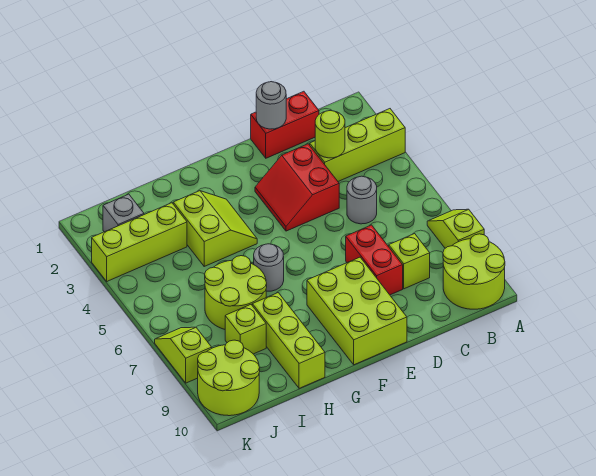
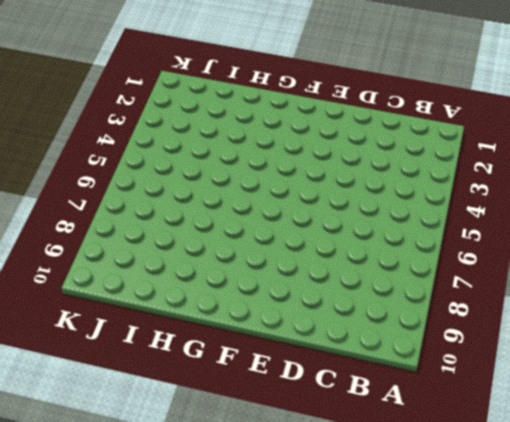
none -> lime 1x3 brick [310,109,405,181]
none -> lime 1x2 slope [427,209,484,248]
none -> lime 2x2 round brick [443,234,505,309]

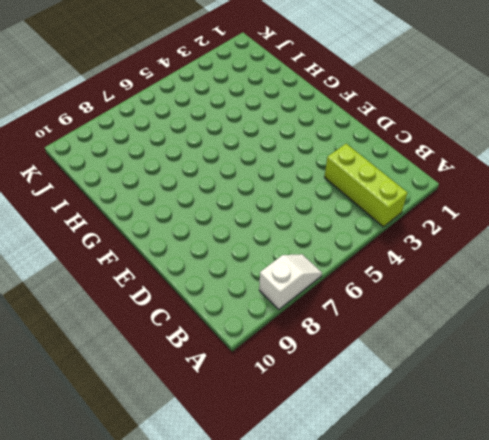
white 1x2 slope [259,254,322,309] -> lime 1x2 slope [427,209,484,248]
none -> lime 2x2 round brick [443,234,505,309]
none -> red 1x2 brick [251,91,319,158]
none -> grey 1x1 round brick [347,176,377,224]

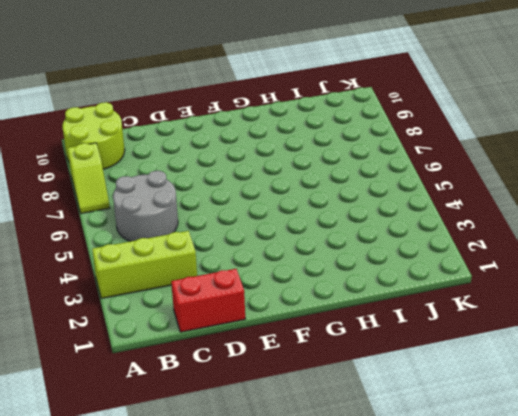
grey 2x2 round brick [113,171,178,241] -> grey 1x1 round brick [347,176,377,224]
none -> lime 1x1 brick [389,234,430,289]
none -> red 2x2 slope [255,144,339,231]
none -> red 1x2 brick [346,225,403,295]

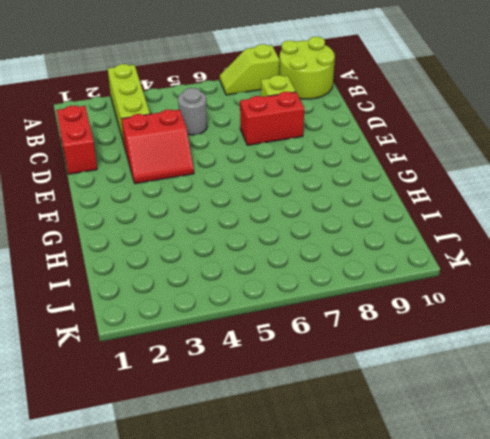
none -> lime 2x3 brick [307,257,407,365]
none -> lime 2x2 slope [173,191,257,266]
none -> grey 1x1 round brick [254,244,284,291]

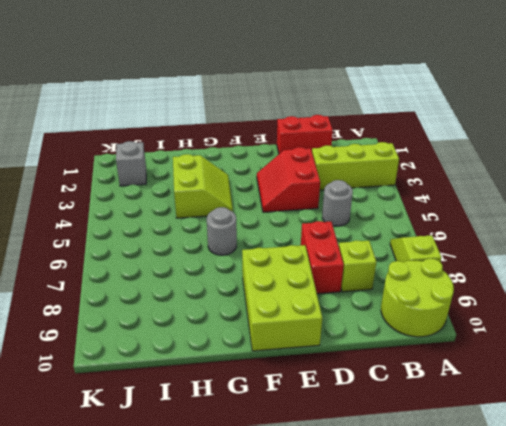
none -> lime 2x2 round brick [205,256,267,329]
none -> lime 1x3 brick [252,293,325,388]
none -> lime 1x3 brick [92,203,187,281]

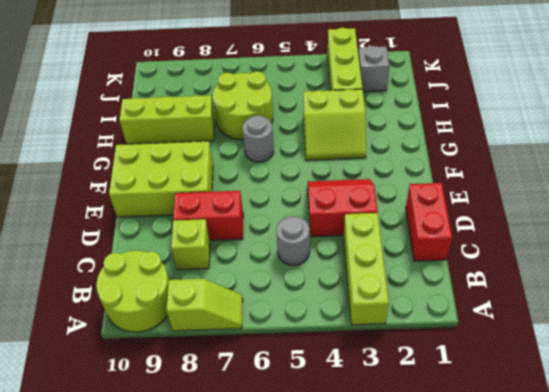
none -> lime 1x1 brick [225,305,266,354]
none -> lime 2x2 round brick [198,340,260,416]
none -> lime 1x2 slope [155,327,212,383]

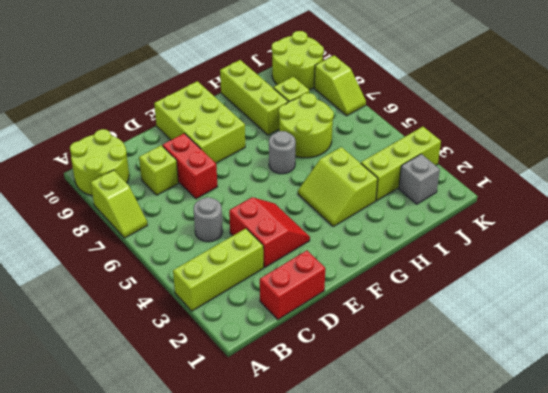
none -> lime 1x1 round brick [315,111,345,158]
none -> grey 1x1 round brick [256,82,286,129]

